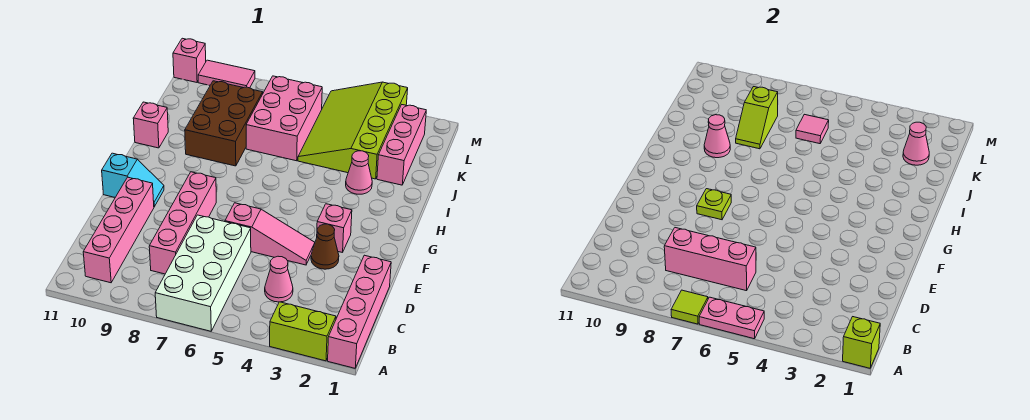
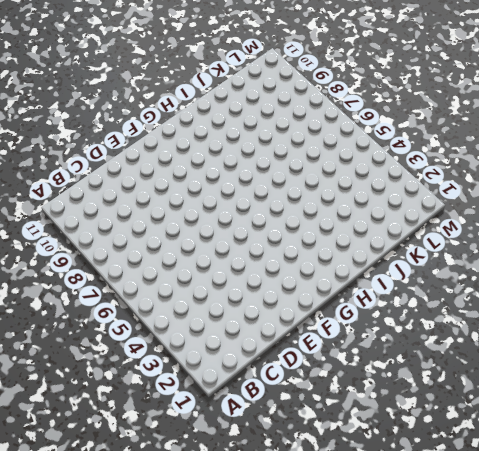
none -> pink 1x4 brick [328,255,391,368]
none -> lime 1x2 brick [270,302,336,361]
none -> white 2x4 brick [155,215,251,331]

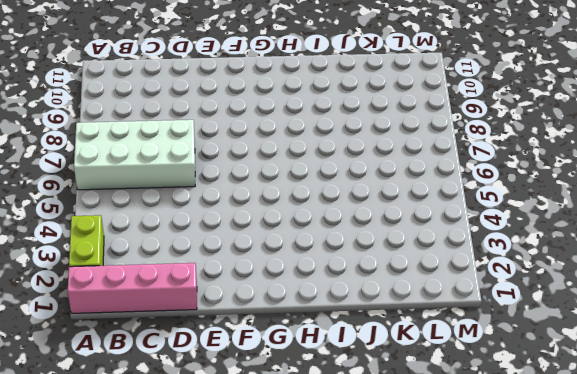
none -> pink 1x4 brick [83,177,154,283]
none -> pink 1x1 cone [265,256,293,302]
none -> pink 1x4 brick [149,172,216,274]

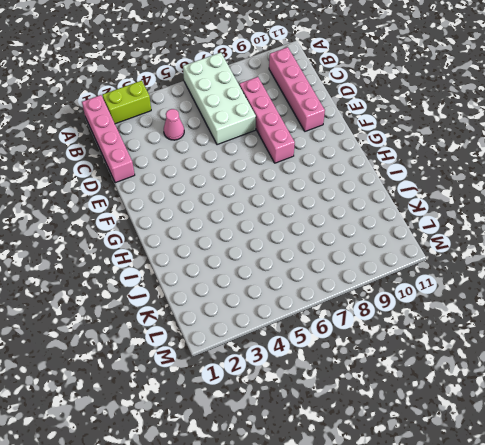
none -> brown 1x1 cone [311,224,339,269]
none -> pink 1x3 slope [225,203,315,265]
none -> pink 1x1 brick [317,204,352,253]

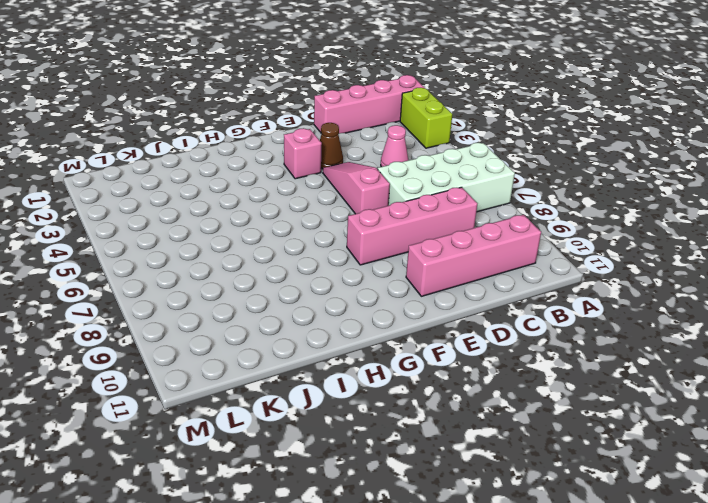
none -> cyan 1x2 slope [102,153,164,207]
none -> pink 1x1 cone [346,151,372,194]
none -> brown 2x3 brick [185,81,263,166]

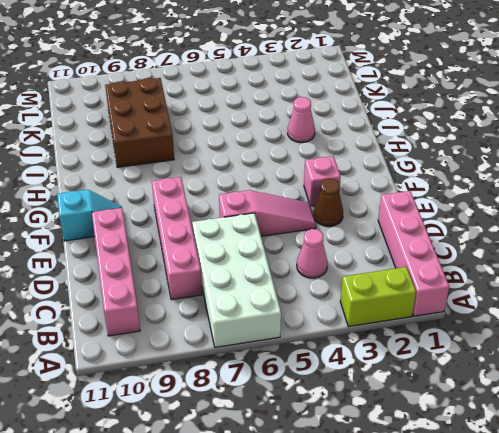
none -> pink 1x1 brick [133,102,168,148]
none -> pink 1x3 brick [377,105,426,185]
none -> lime 3x4 slope [298,82,408,179]

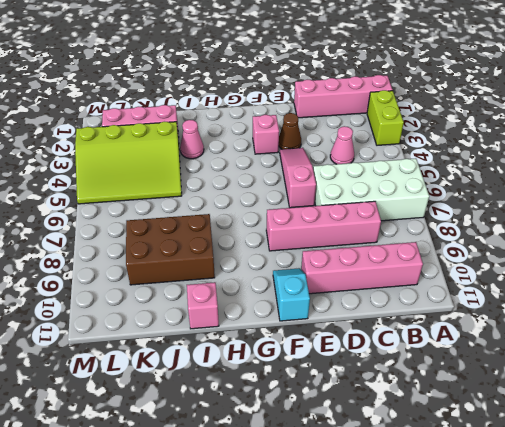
none -> pink 2x3 brick [246,76,322,161]
none -> pink 1x2 tile [198,60,255,88]
none -> pink 1x1 brick [173,38,206,82]

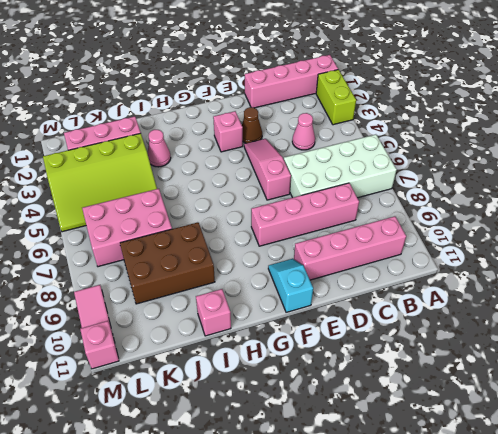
none -> lime 1x1 brick [843,317,880,368]
none -> pink 1x2 plate [699,297,764,339]
none -> lime 1x1 tile [671,290,708,324]

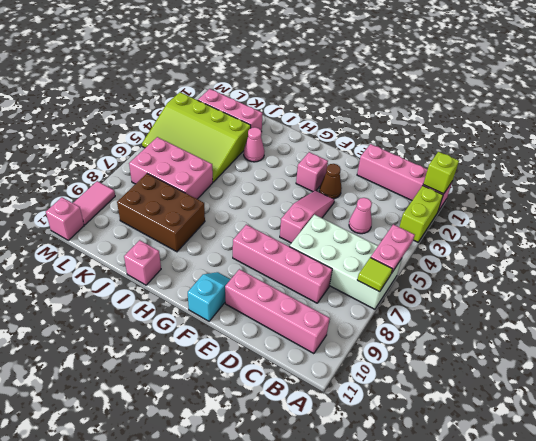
none -> pink 1x3 brick [664,228,756,291]
none -> lime 1x1 plate [697,189,731,220]
none -> pink 1x1 cone [704,115,730,158]

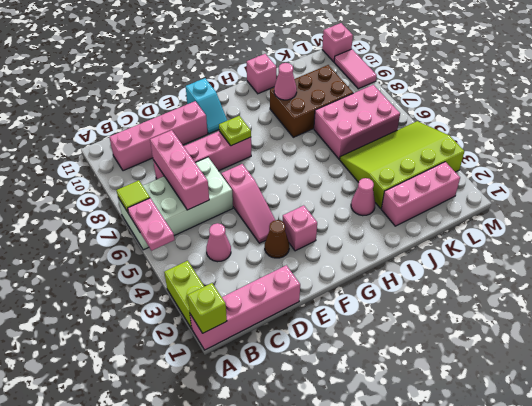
none -> lime 1x2 slope [736,87,778,149]
none -> pink 1x1 cone [903,122,929,165]
none -> pink 1x1 tile [796,114,829,144]

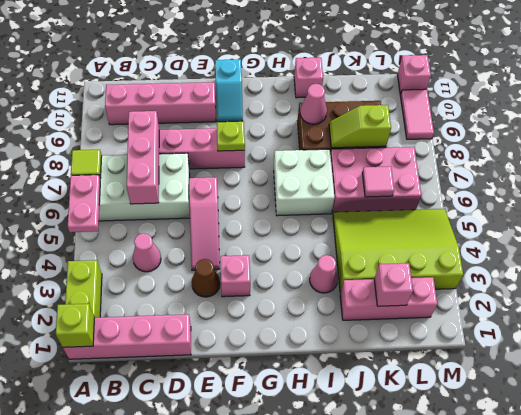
white 2x2 brick [274,149,335,216] -> none
pink 1x1 brick [374,263,413,306] -> pink 1x1 cone [903,122,929,165]

